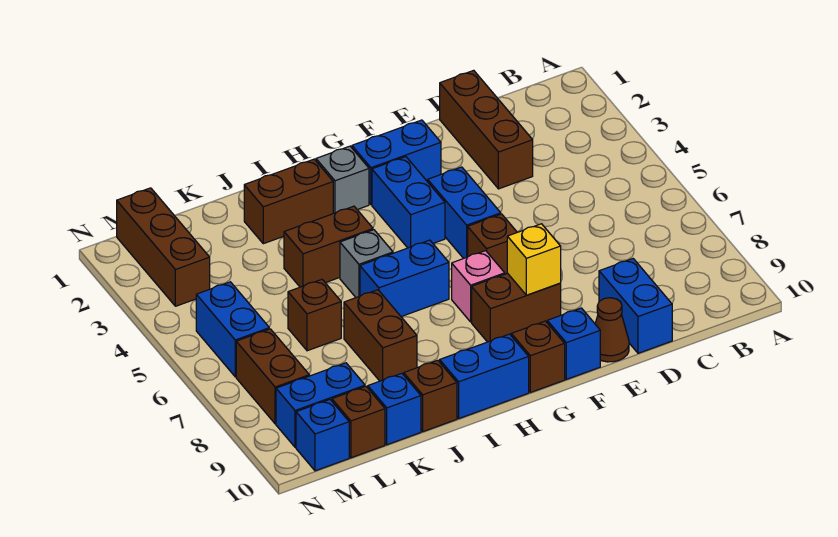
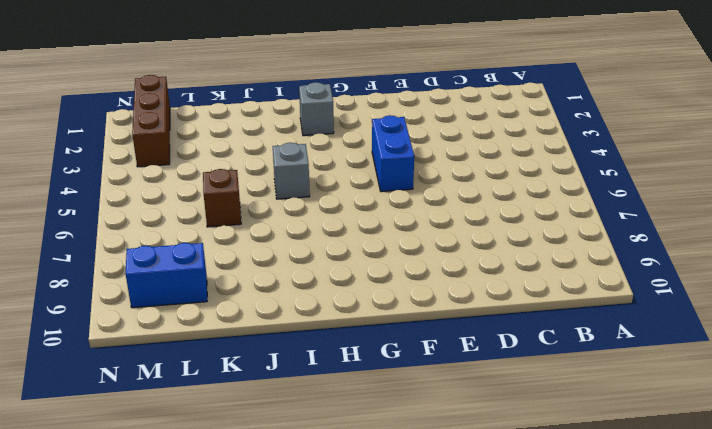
none -> brown 1x3 brick [440,70,533,189]
none -> blue 1x2 brick [599,259,672,353]
none -> brown 1x1 cone [595,298,629,362]

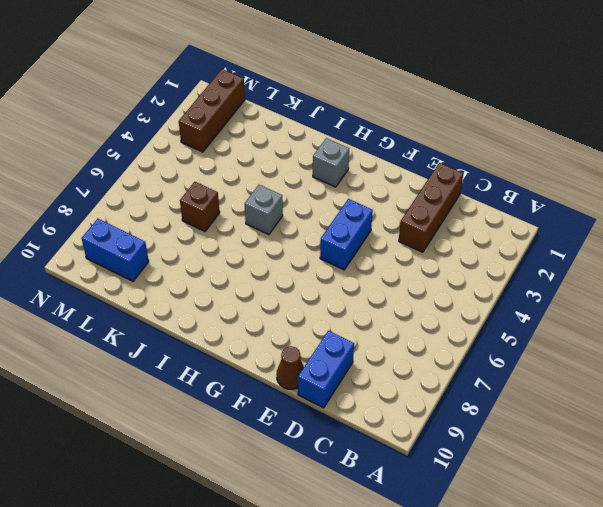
none -> blue 1x2 brick [352,120,441,204]
none -> brown 1x1 brick [468,214,517,274]
none -> brown 1x2 brick [472,273,561,342]

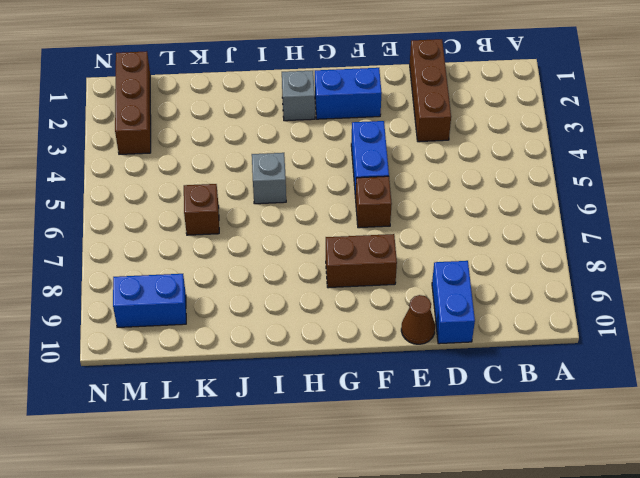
none -> blue 1x1 brick [547,308,600,379]
none -> blue 1x2 brick [372,157,445,248]
none -> pink 1x1 brick [452,251,505,322]

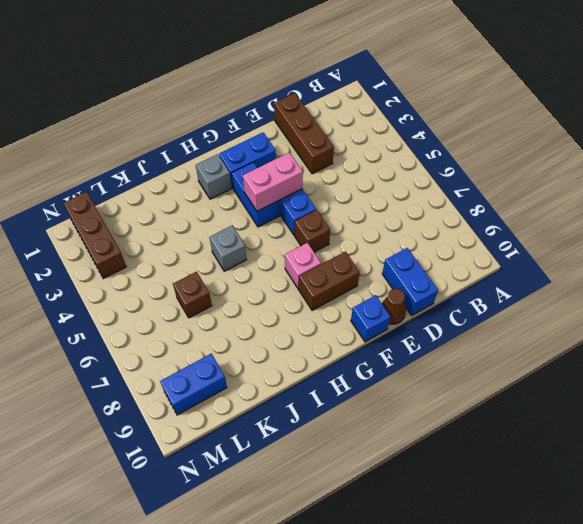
pink 1x2 brick [243,152,303,211] -> none
none -> brown 1x1 brick [511,321,565,392]
none -> blue 1x2 brick [360,240,449,317]
none -> blue 1x2 brick [440,334,529,418]

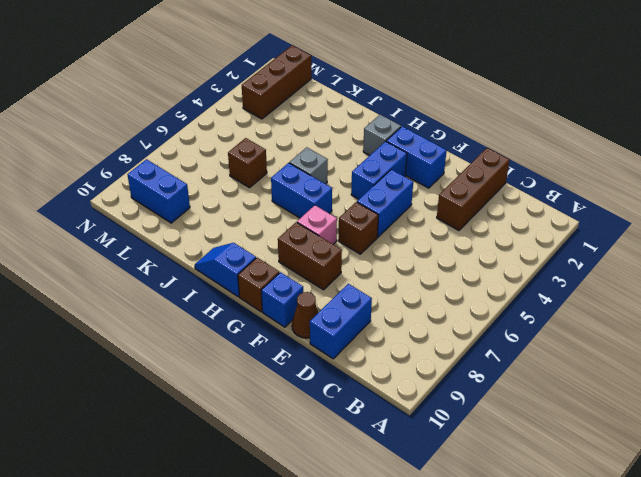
blue 1x2 slope [195,243,256,297] -> blue 1x2 brick [440,334,529,418]
none -> brown 1x2 brick [244,159,333,244]
none -> brown 1x2 brick [284,206,373,287]
none -> brown 1x2 brick [344,290,417,381]

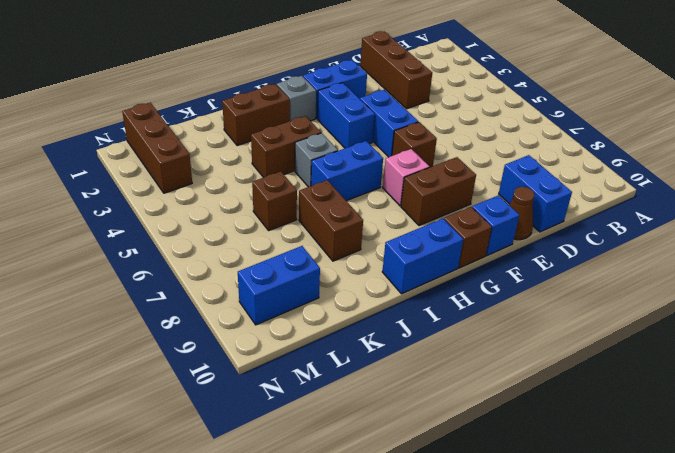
none -> brown 1x1 brick [404,360,457,432]
none -> blue 1x1 brick [368,373,421,445]
none -> brown 1x1 brick [332,386,385,458]

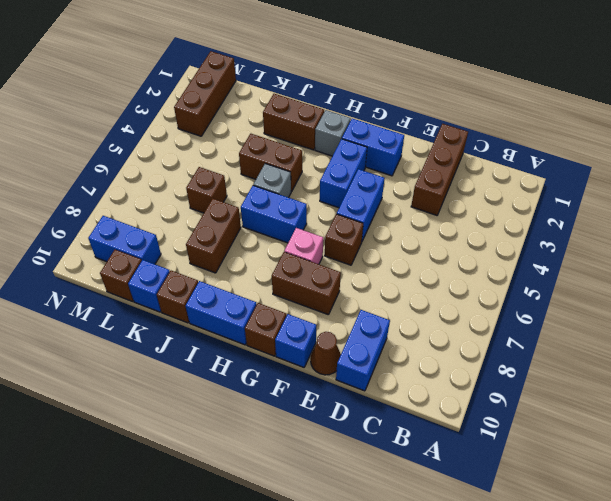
none -> blue 1x2 brick [196,282,269,377]
none -> brown 1x2 brick [236,329,309,424]
none -> blue 1x1 brick [296,400,349,471]

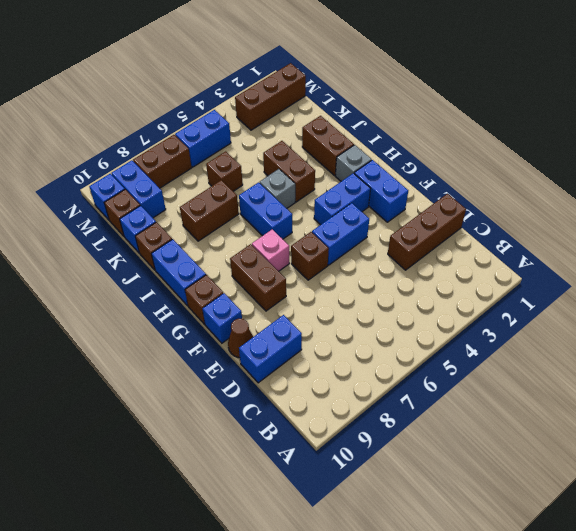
none -> yellow 1x1 brick [507,224,561,295]

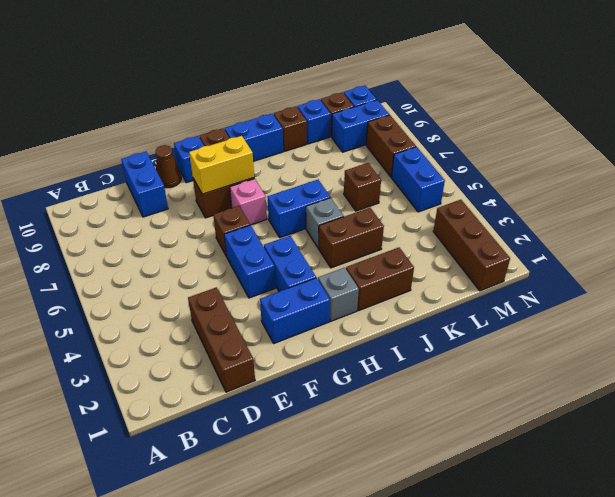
yellow 1x2 brick [189,136,254,194] -> yellow 1x1 brick [507,224,561,295]
none -> brown 1x2 brick [344,290,417,381]

